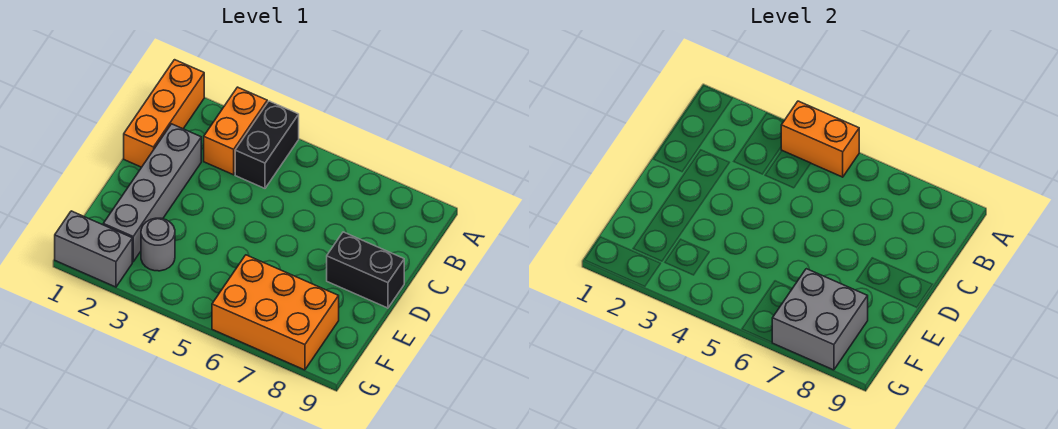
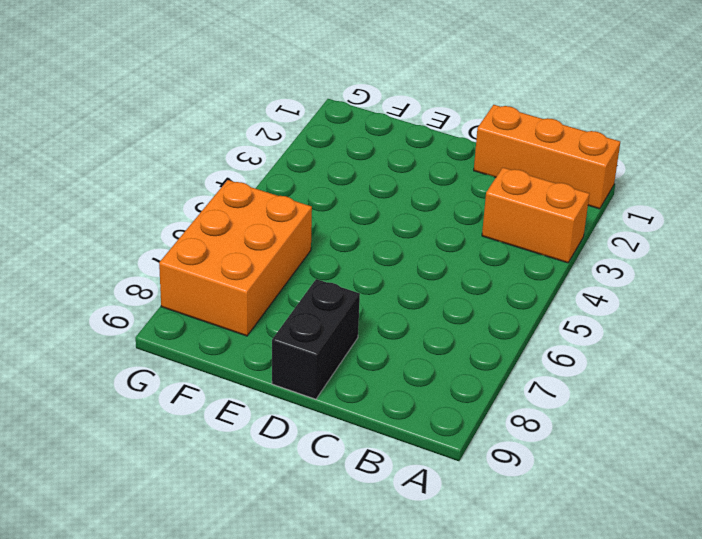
none -> black 1x2 brick [235,101,299,188]
none -> grey 1x4 brick [103,124,201,262]

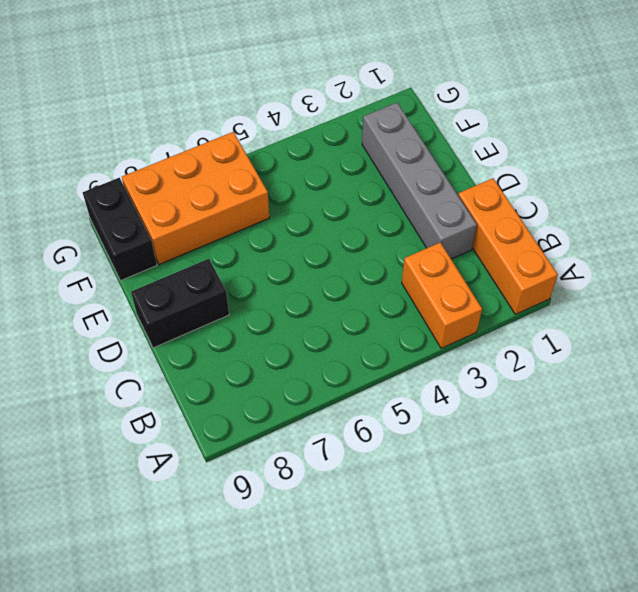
black 1x2 brick [83,178,157,281] -> black 1x2 brick moved to [235,101,299,188]
none -> grey 1x1 round brick [141,218,175,271]
none -> grey 1x2 brick [55,211,132,287]

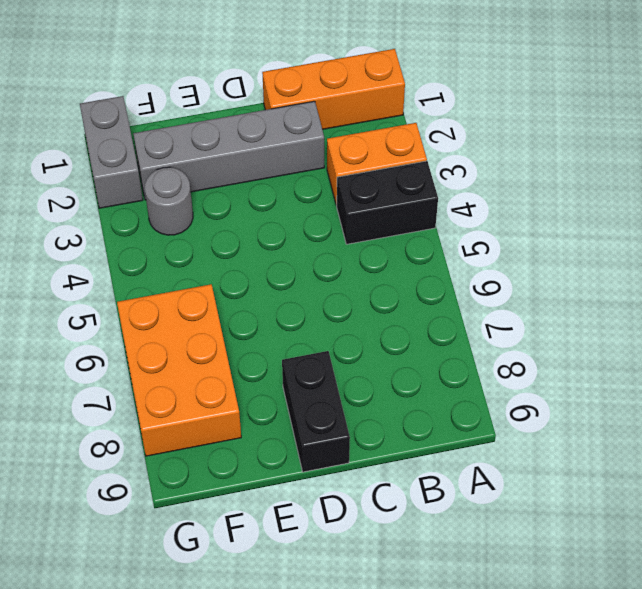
none -> orange 1x2 brick [781,101,859,177]
none -> grey 2x2 brick [772,269,868,370]

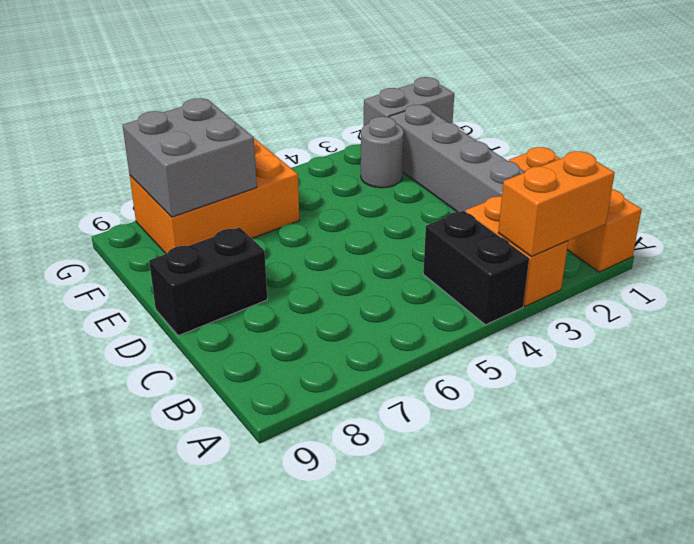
orange 1x2 brick [498,151,615,257] -> orange 1x2 brick moved to [781,101,859,177]

